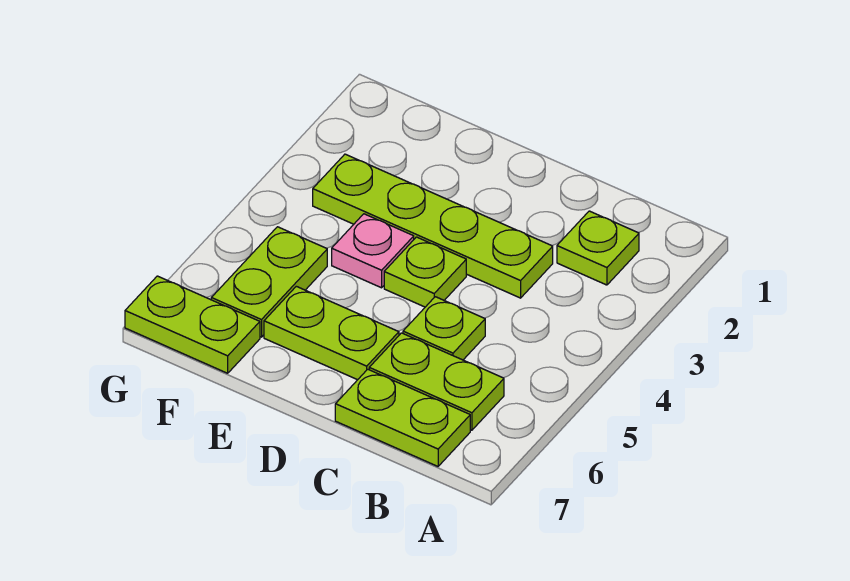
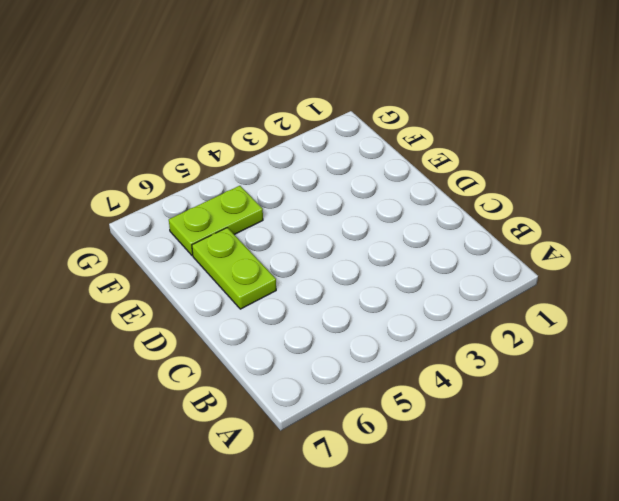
none -> lime 1x1 plate [557,211,639,285]
none -> lime 1x2 plate [369,333,504,430]

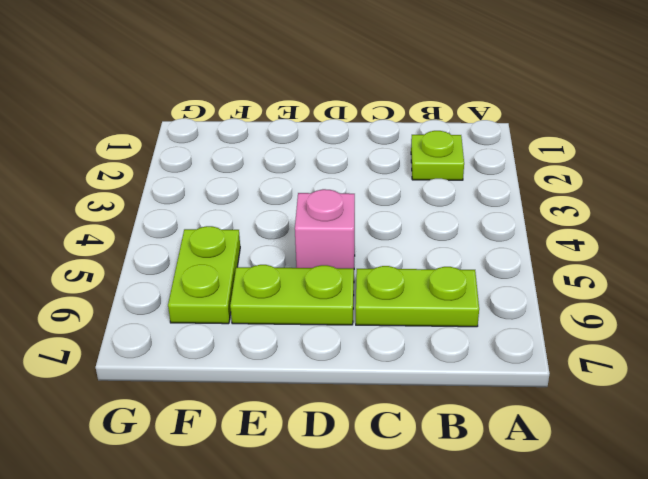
pink 1x1 brick [295,189,355,268] -> none
none -> lime 1x2 plate [335,369,470,466]
none -> lime 1x4 plate [313,154,553,298]

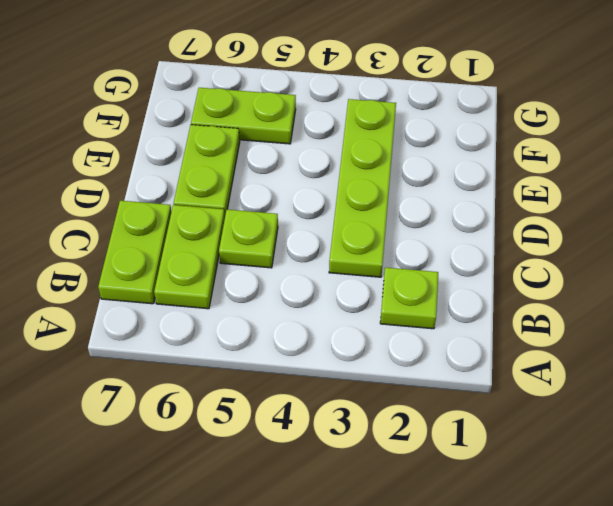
none -> lime 1x1 plate [384,237,466,307]
none -> pink 1x1 plate [332,214,414,288]

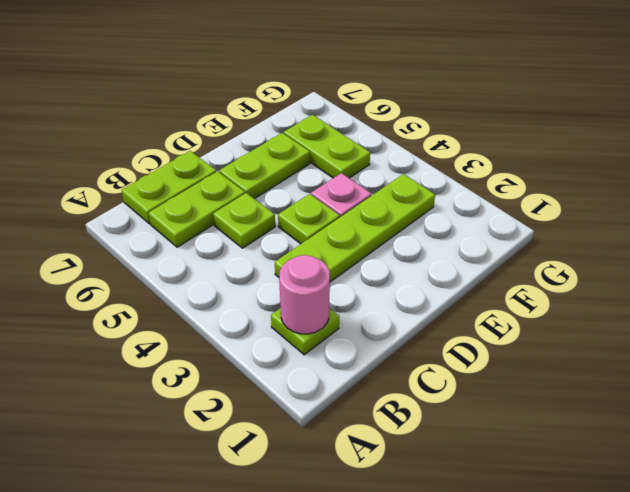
pink 1x1 round brick [279,255,330,334] -> none
none -> lime 1x2 plate [125,276,260,373]

